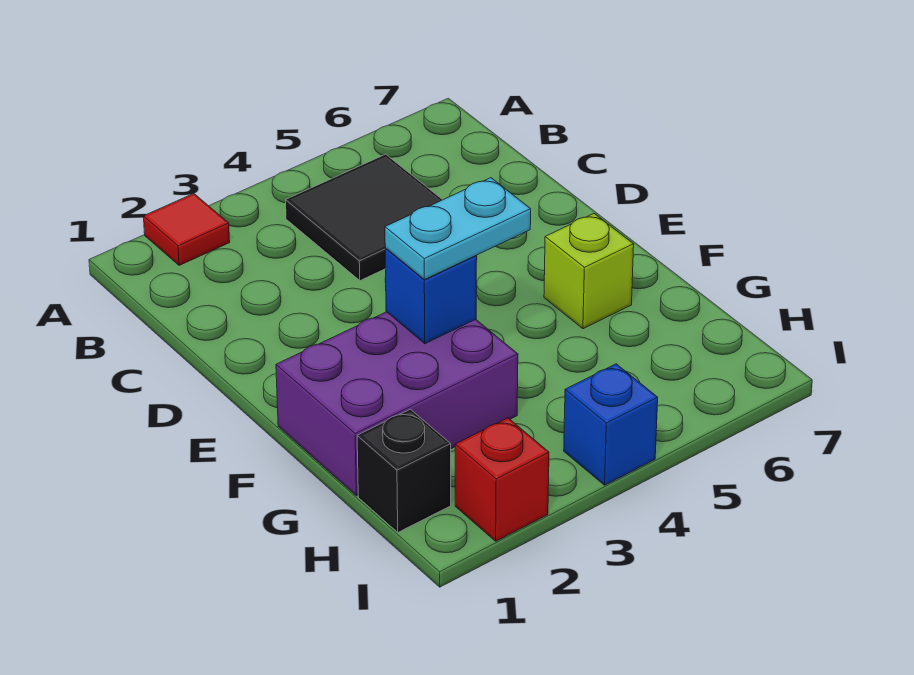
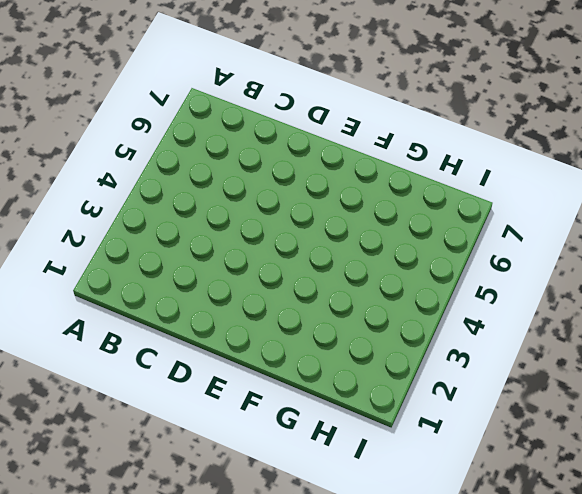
none -> red 1x1 tile [143,194,230,265]
none -> black 2x2 tile [286,154,442,281]

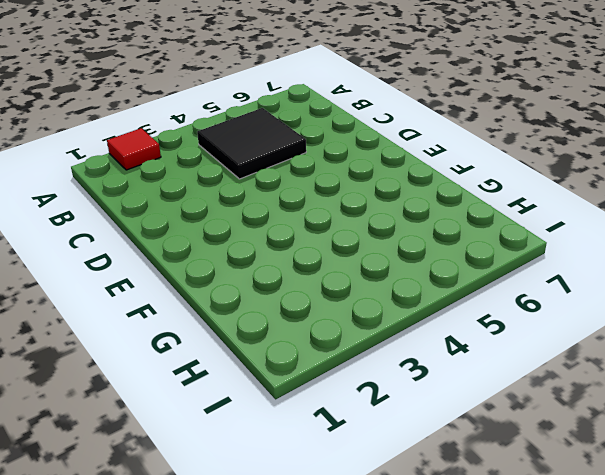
none -> purple 2x3 brick [276,312,518,496]
none -> lime 1x1 brick [544,214,634,329]

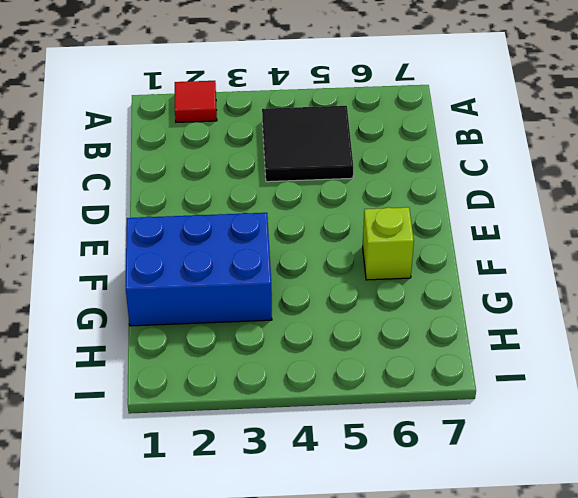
blue 2x3 brick [126,213,272,326] -> purple 2x3 brick [276,312,518,496]
none -> black 1x1 brick [357,409,451,532]
none -> red 1x1 brick [455,418,549,541]

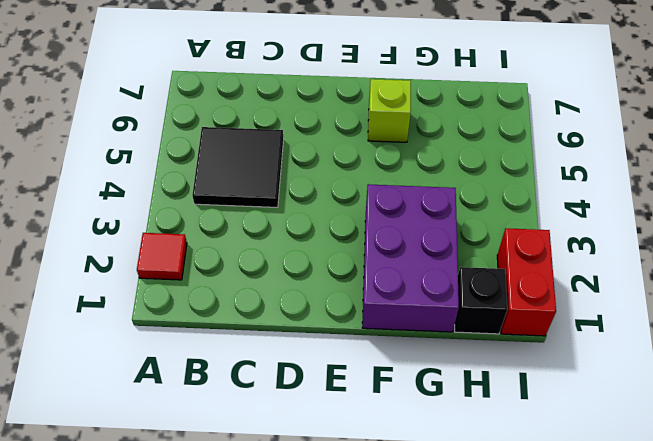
red 1x2 brick [497,228,556,336] -> red 1x1 brick [455,418,549,541]
none -> blue 1x1 brick [564,364,658,485]
none -> blue 1x1 brick [385,248,477,344]

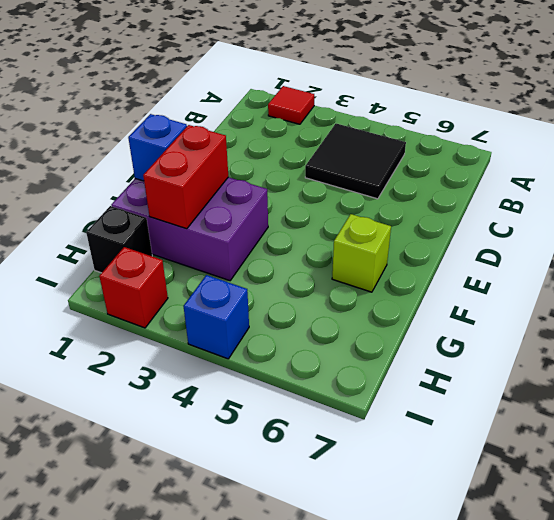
blue 1x1 brick [128,114,187,181] -> blue 1x1 brick moved to [385,248,477,344]
red 1x2 brick [143,125,228,229] -> none
none -> cyan 1x2 plate [385,178,531,280]

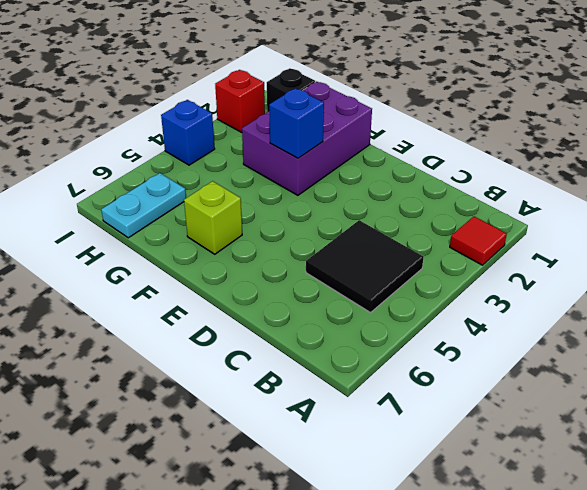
cyan 1x2 plate [101,173,186,238] -> cyan 1x2 plate moved to [385,178,531,280]

